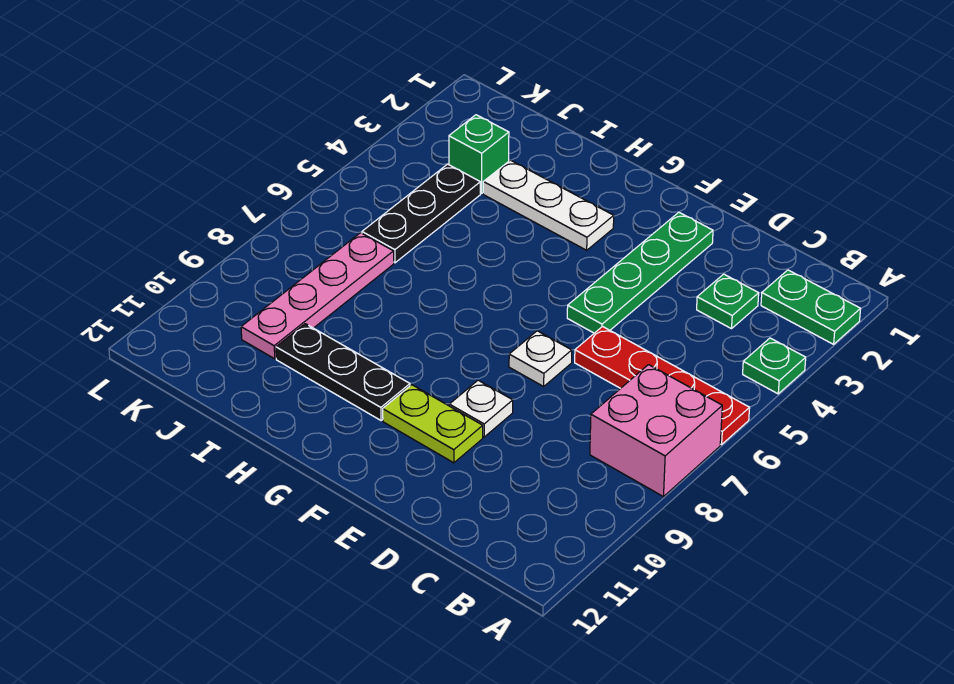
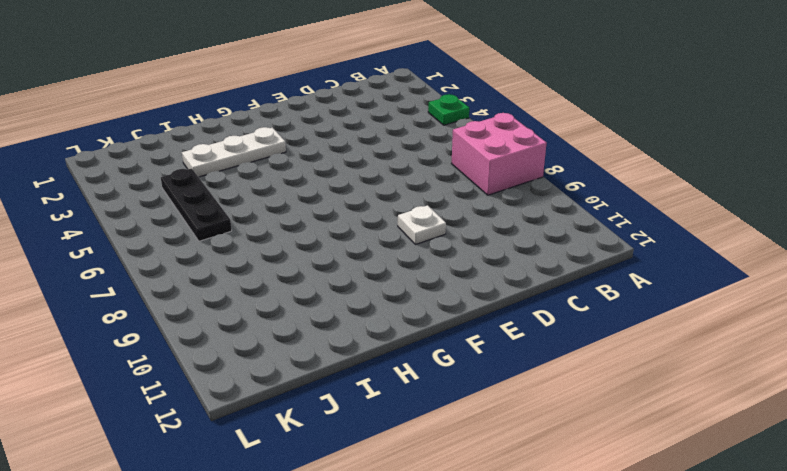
none -> green 1x2 plate [761,270,861,344]
none -> red 1x4 plate [575,327,750,445]
none -> green 1x1 plate [697,274,759,329]

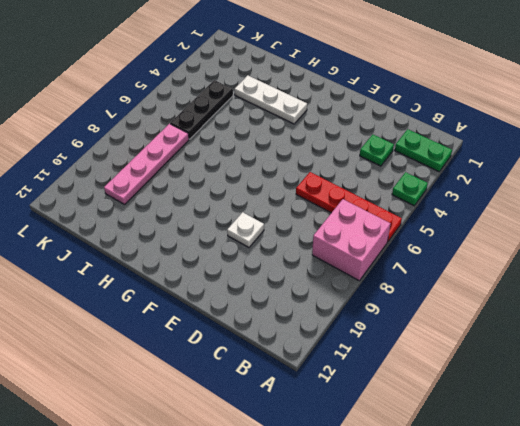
none -> green 1x4 plate [567,212,713,333]
none -> white 1x1 plate [509,331,572,386]
none -> lime 1x2 plate [383,385,483,463]

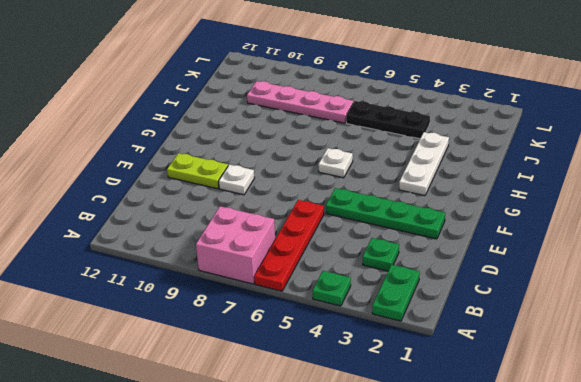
lime 1x2 plate [167,153,228,189] -> lime 1x2 plate turned to [383,385,483,463]
white 1x1 plate [318,148,353,178] -> white 1x1 plate moved to [509,331,572,386]
none -> black 1x3 plate [276,324,410,420]
none -> green 1x1 brick [449,115,509,193]

